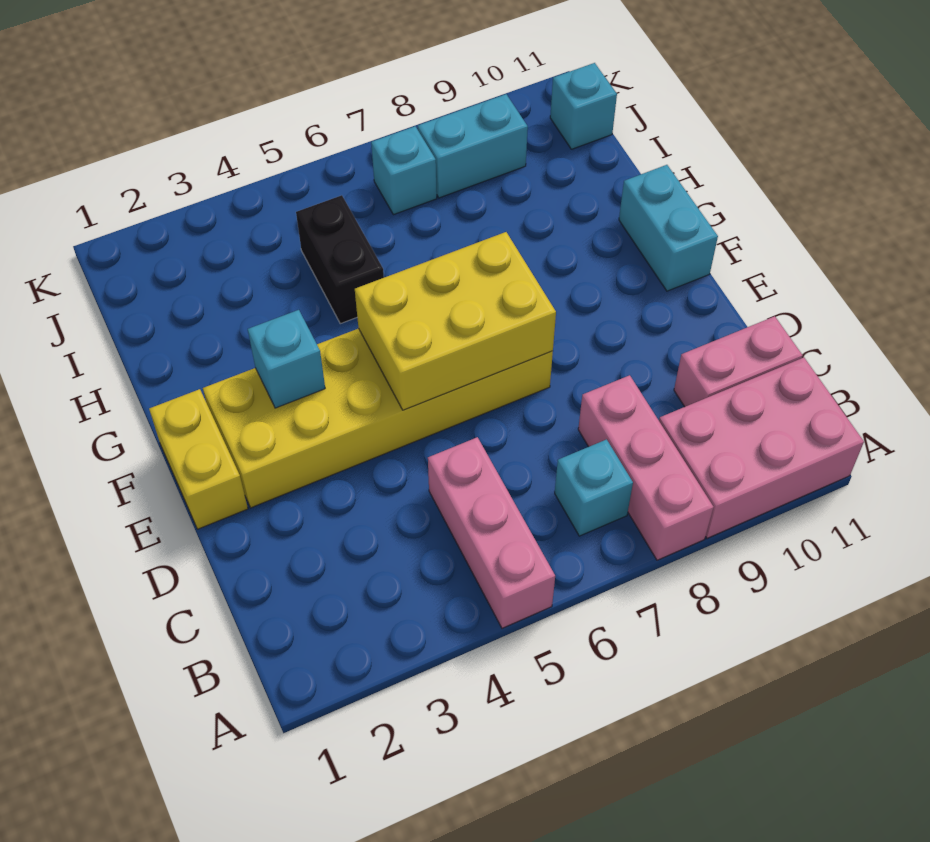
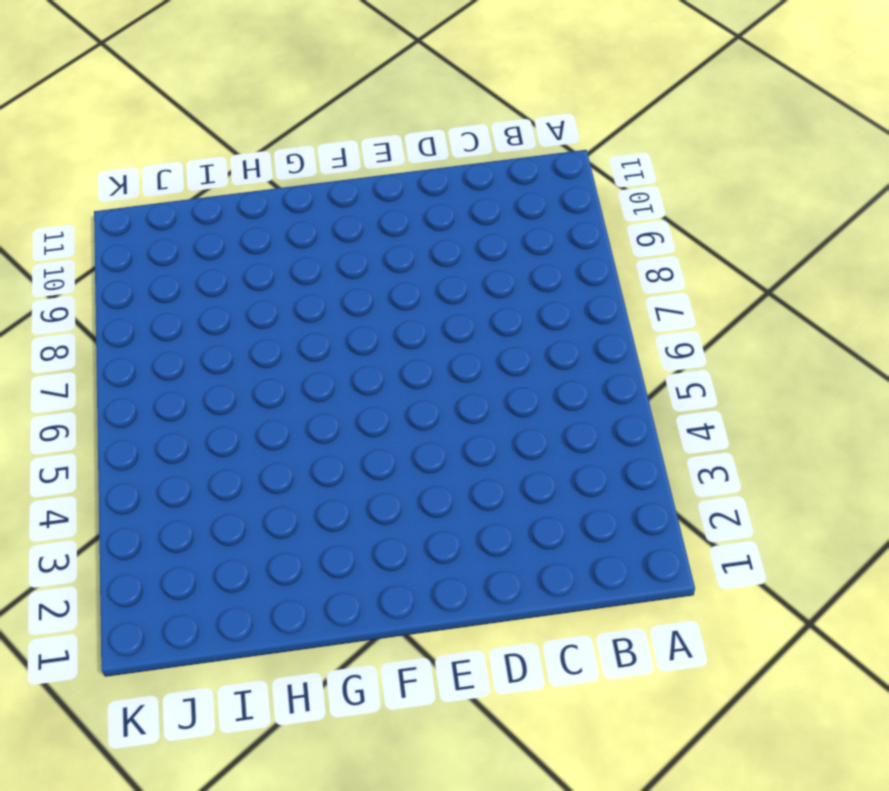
none -> pink 1x3 brick [428,437,555,628]
none -> pink 1x3 brick [578,375,714,560]
none -> pink 2x3 brick [659,358,864,538]

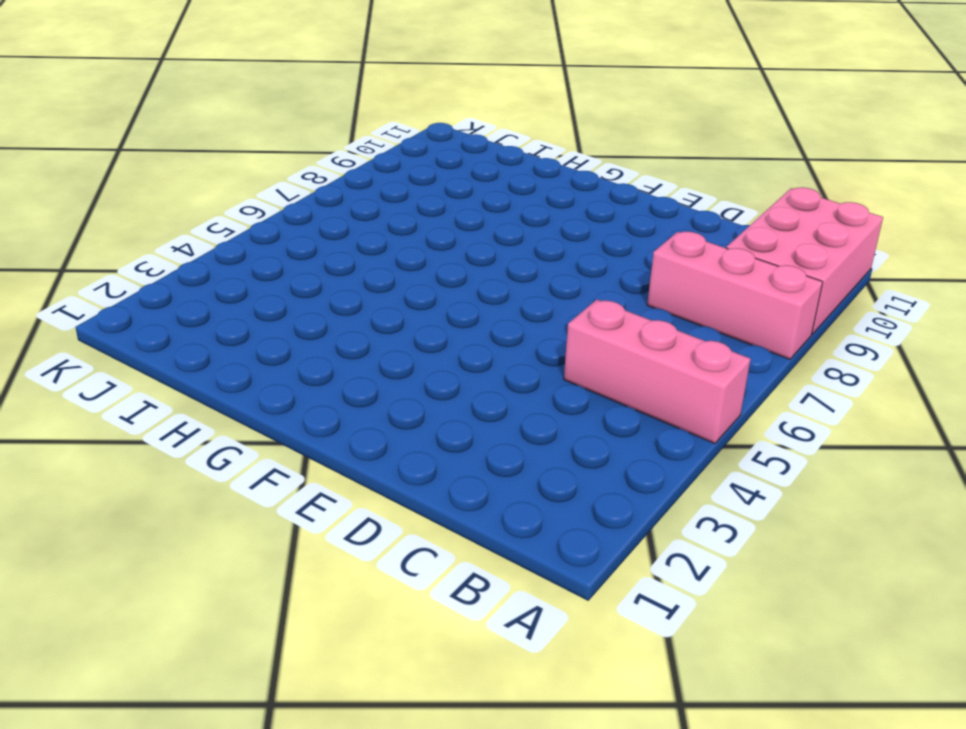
none -> cyan 1x1 brick [555,439,633,536]
none -> pink 1x2 brick [674,316,803,407]
none -> yellow 1x2 brick [149,389,248,529]

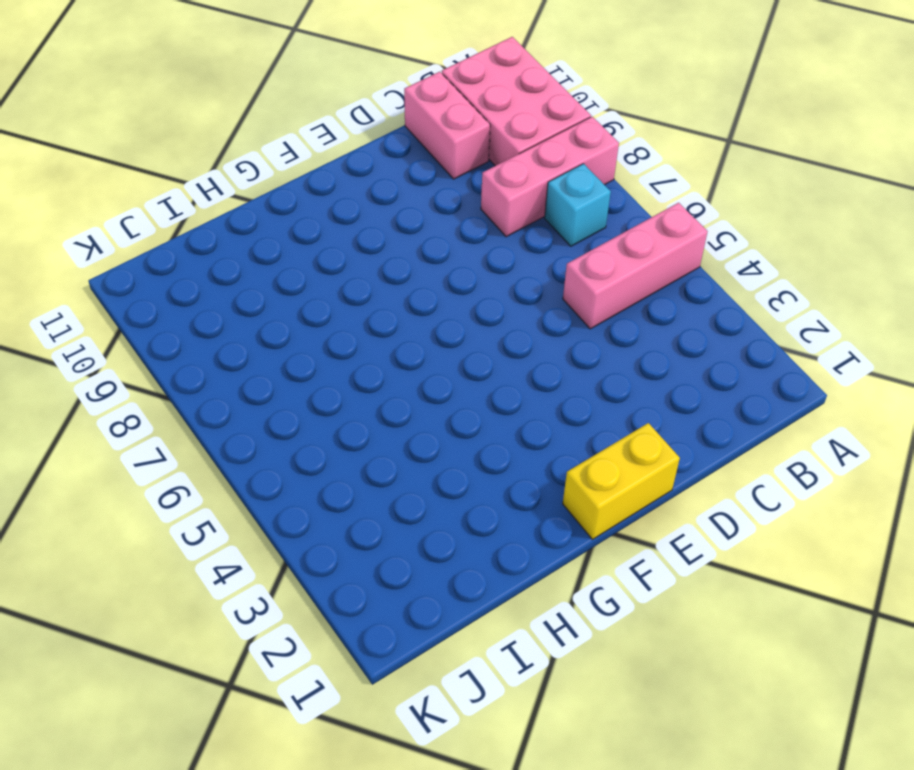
none -> yellow 2x6 brick [203,328,553,508]
none -> cyan 1x2 brick [619,165,718,291]
none -> black 1x2 brick [296,195,384,324]

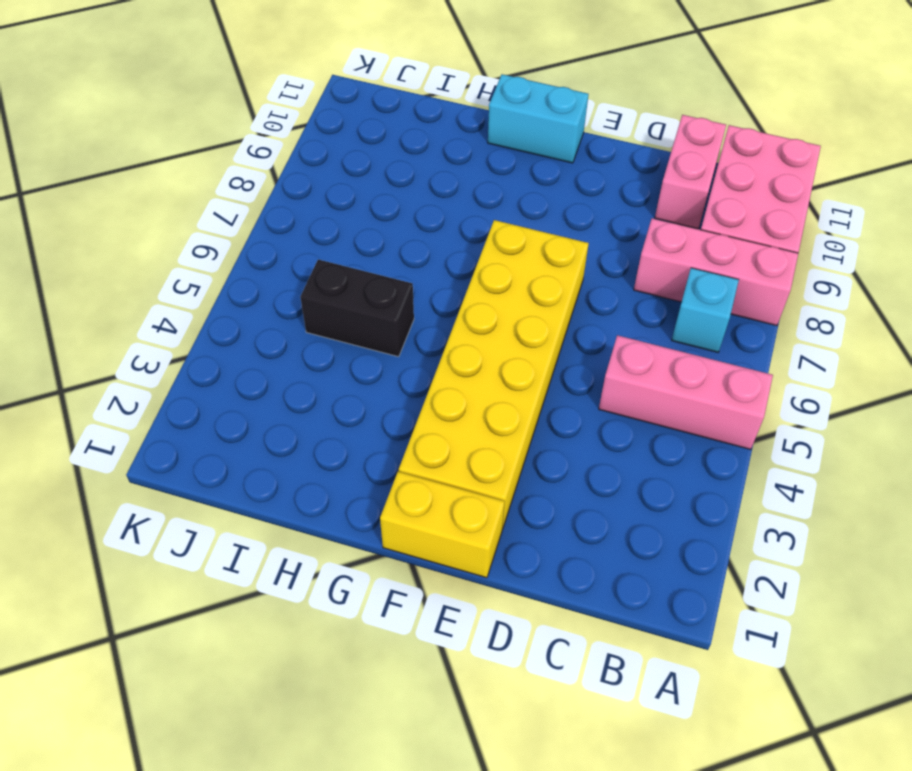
none -> cyan 1x1 brick [371,126,437,215]
none -> cyan 1x2 brick [418,94,528,198]
none -> cyan 1x1 brick [550,63,617,149]

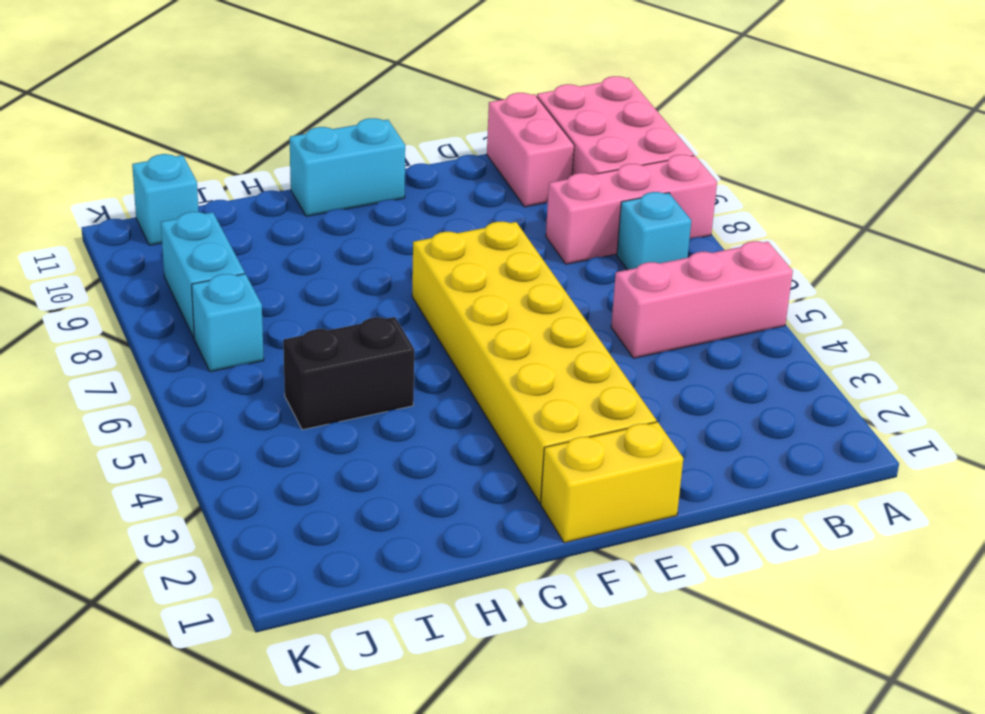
none -> yellow 2x3 brick [355,232,556,410]
none -> cyan 1x1 brick [248,310,325,408]

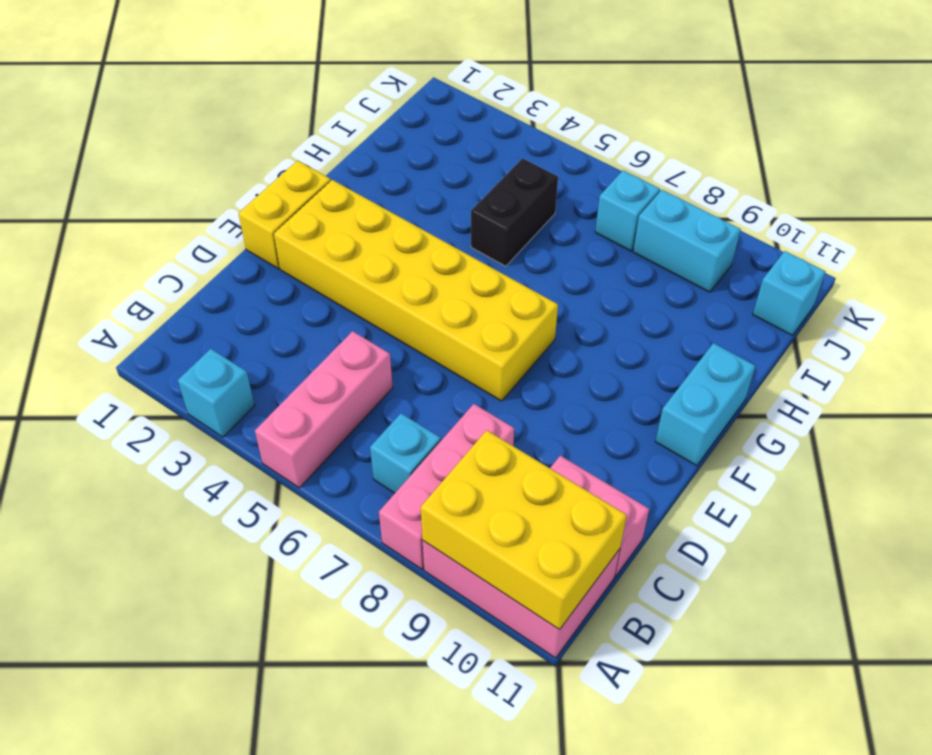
cyan 1x1 brick [178,349,255,437] -> cyan 1x1 brick moved to [248,310,325,408]
yellow 2x3 brick [421,430,627,630] -> yellow 2x3 brick moved to [355,232,556,410]

